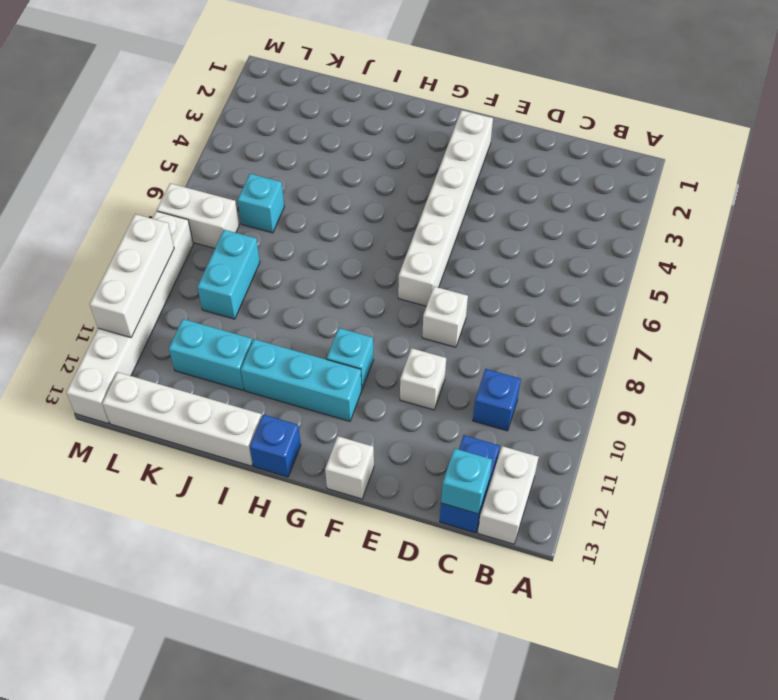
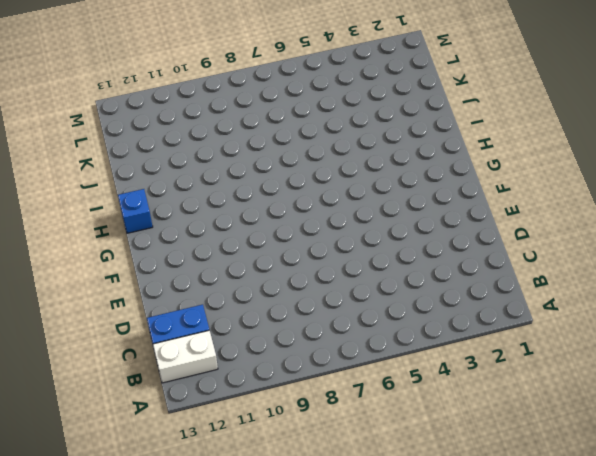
none -> blue 1x1 brick [473,369,521,431]
none -> white 1x1 brick [422,287,468,347]
none -> white 1x1 brick [400,348,446,410]

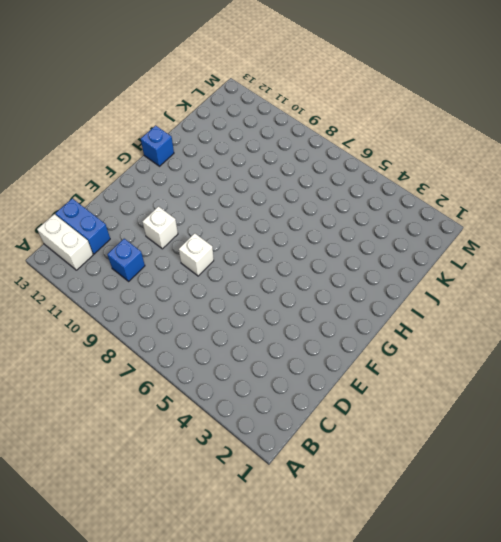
none -> white 1x6 brick [398,110,493,306]
none -> white 1x1 brick [325,436,374,499]
none -> cyan 1x1 brick [327,328,374,389]

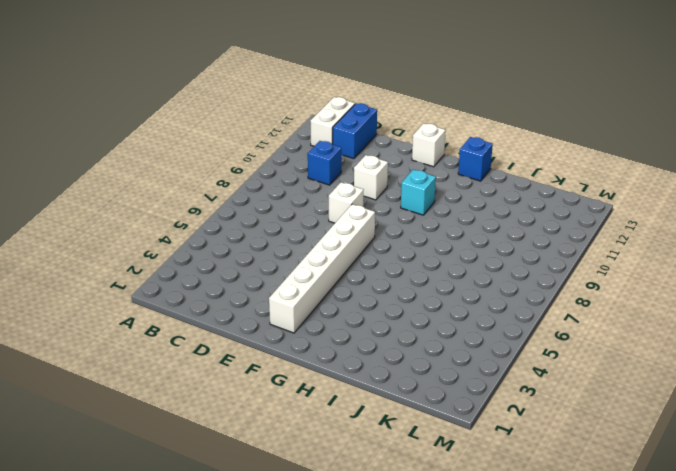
none -> cyan 1x3 brick [241,339,362,421]
none -> white 1x4 brick [102,372,262,466]
none -> cyan 1x2 brick [169,319,252,390]

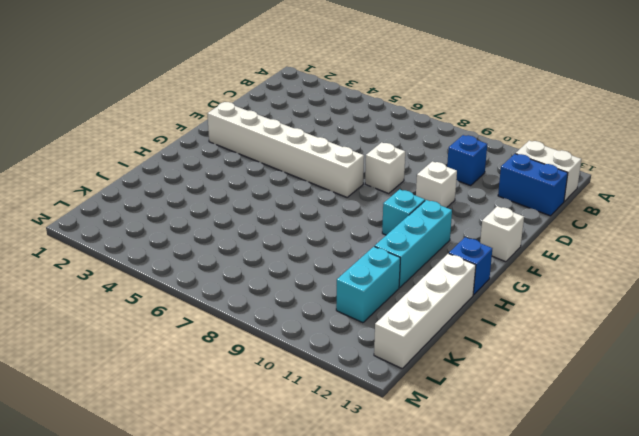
none -> cyan 1x1 brick [238,174,284,233]
none -> cyan 1x2 brick [197,230,260,319]
none -> white 1x2 brick [157,183,239,248]

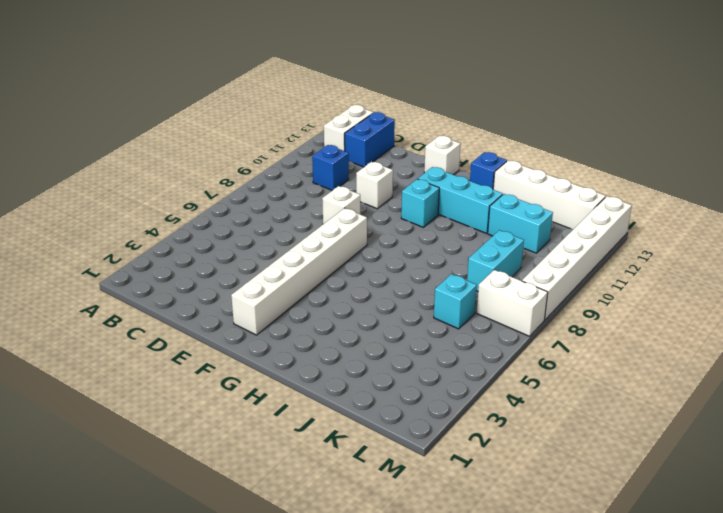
none -> cyan 1x1 brick [441,448,492,514]
none -> white 1x3 brick [90,214,174,338]

